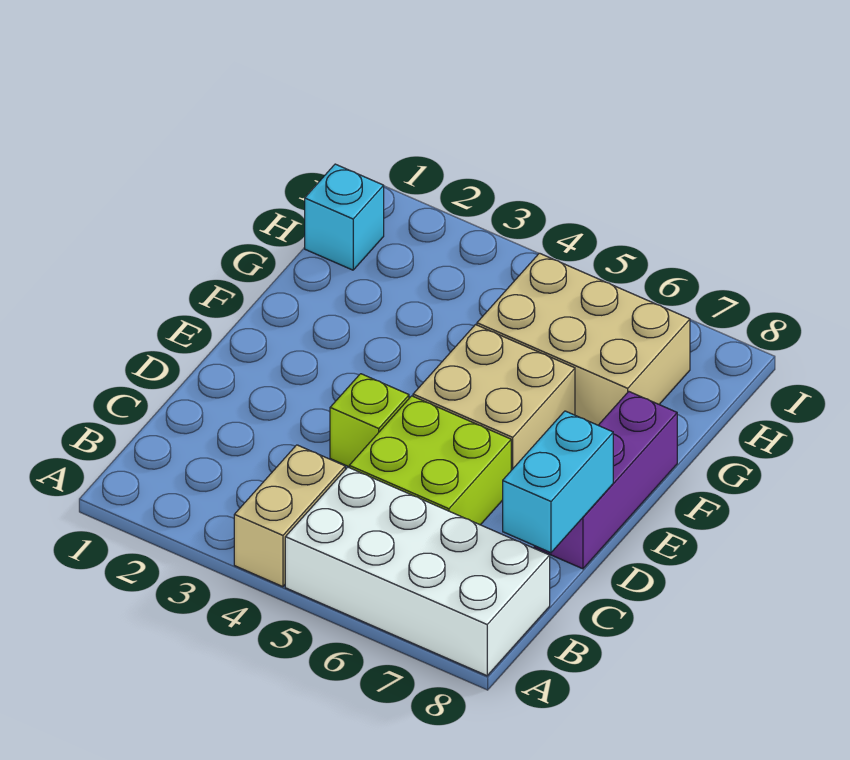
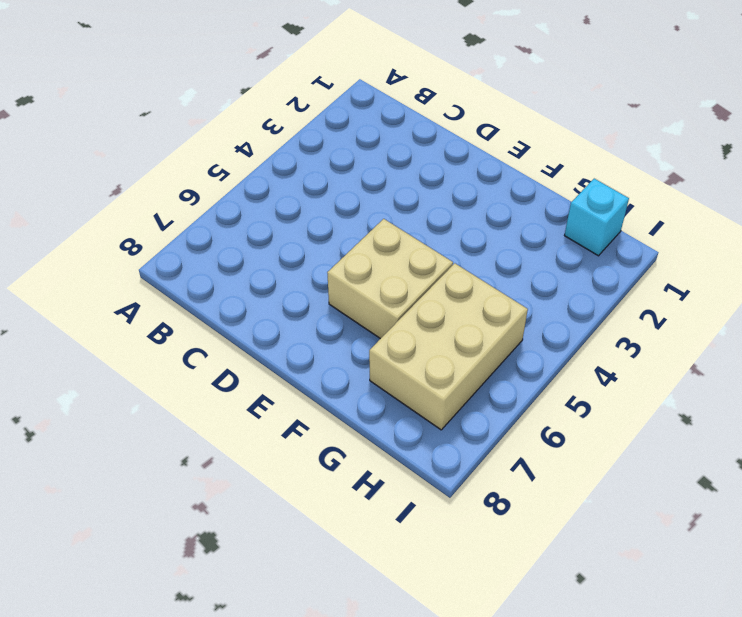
none -> tan 1x2 brick [234,445,345,587]
none -> white 2x4 brick [285,467,550,676]

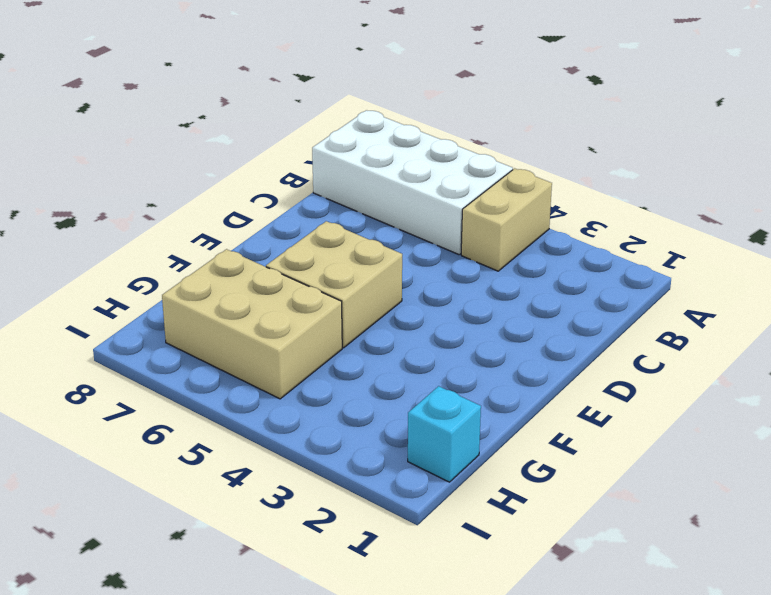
none -> lime 2x2 brick [349,396,511,525]
none -> lime 1x1 brick [330,374,409,467]

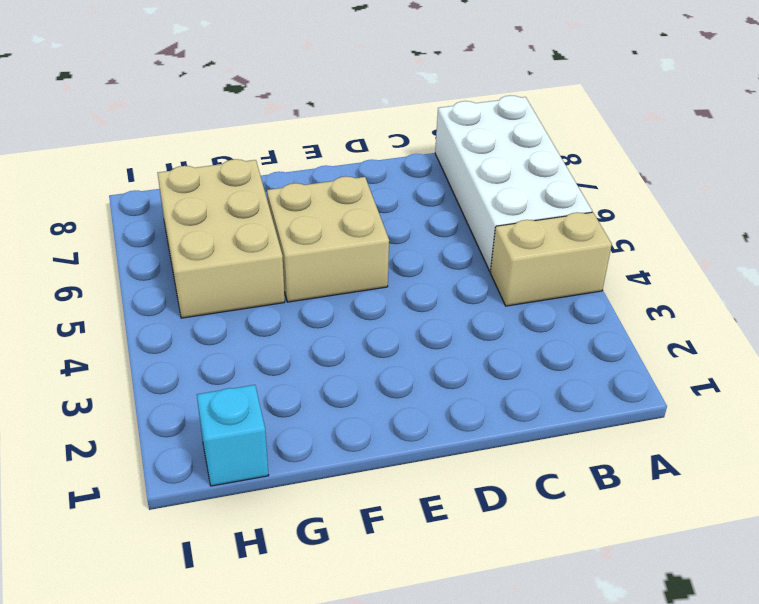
none -> lime 2x2 brick [349,396,511,525]
none -> lime 1x1 brick [330,374,409,467]

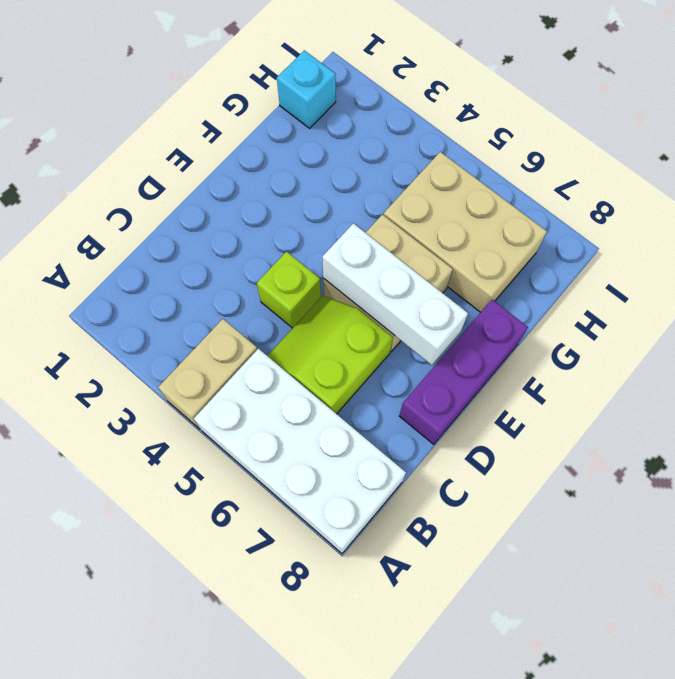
lime 2x2 slope [268,296,393,414] -> lime 2x2 brick [349,396,511,525]
white 1x3 brick [322,223,468,365] -> none
none -> cyan 1x2 brick [503,411,613,553]

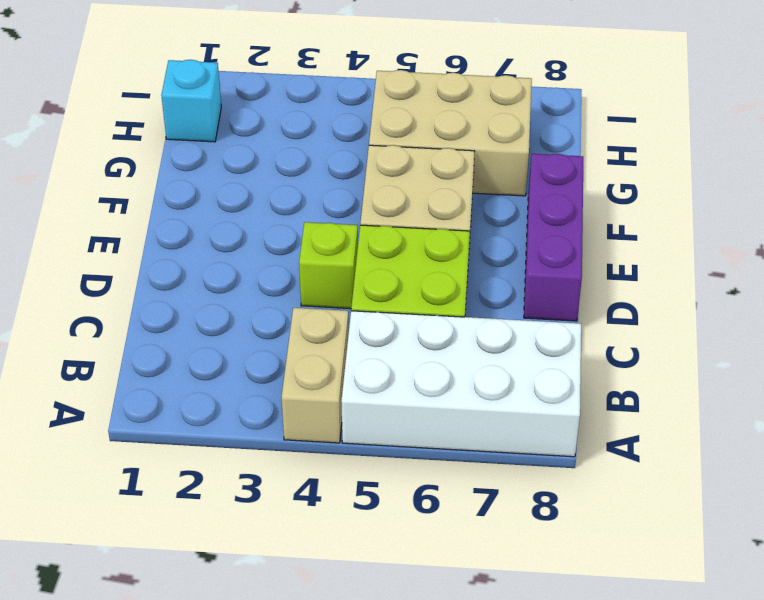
none -> cyan 1x2 brick [503,411,613,553]

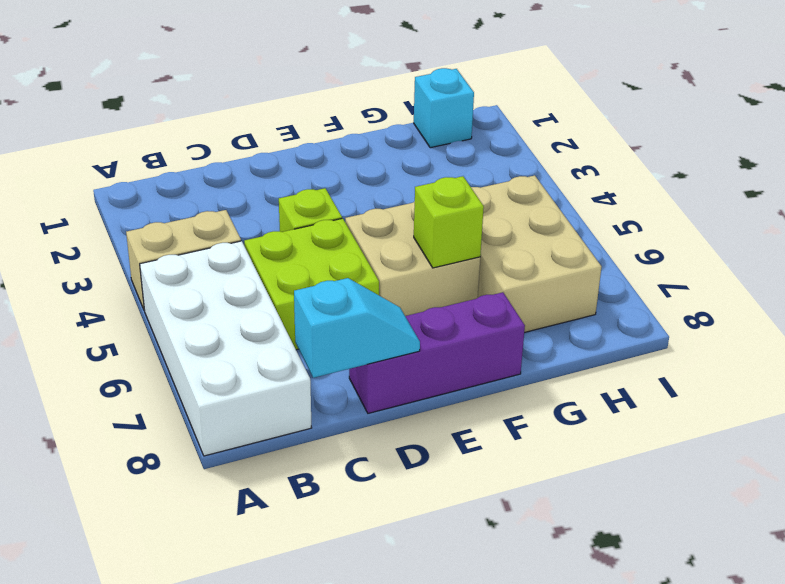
cyan 1x2 slope [294,278,420,378] -> cyan 1x2 brick [503,411,613,553]
lime 1x1 brick [414,176,484,268] -> none

